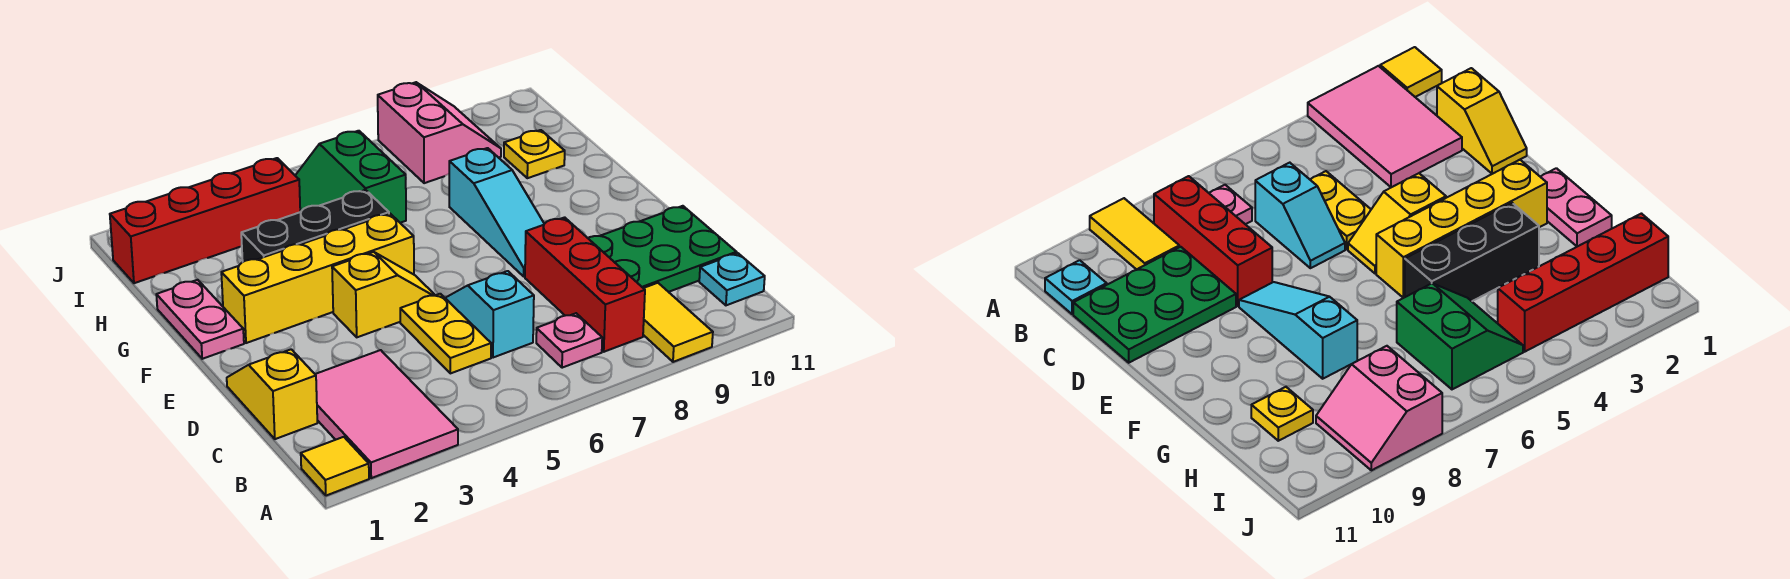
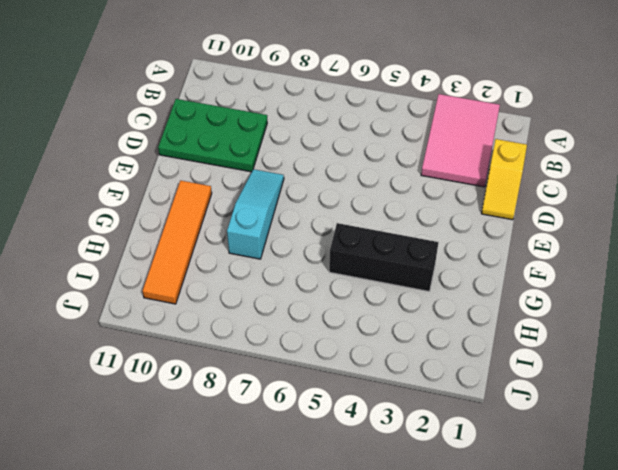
orange 1x4 tile [143,180,212,304] -> yellow 1x1 plate [504,130,565,178]
none -> yellow 1x1 tile [301,437,369,496]
none -> yellow 1x2 tile [643,283,713,362]
none -> pink 1x1 plate [536,313,602,368]

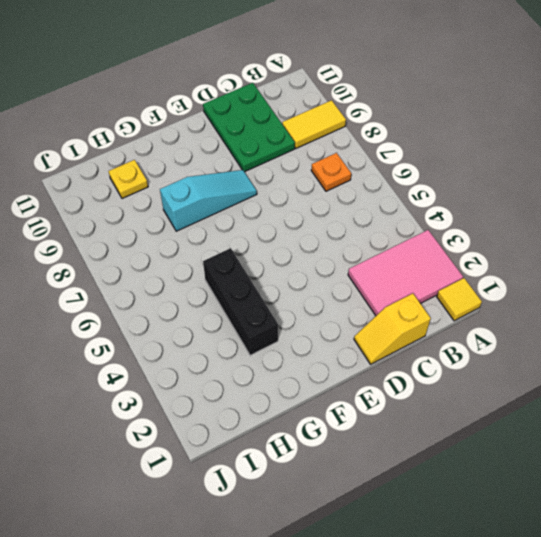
orange 1x1 plate [311,153,351,191] -> pink 1x1 plate [536,313,602,368]
none -> red 1x3 brick [525,217,645,352]
none -> cyan 1x1 plate [699,253,765,305]
none -> yellow 1x2 plate [400,294,491,373]

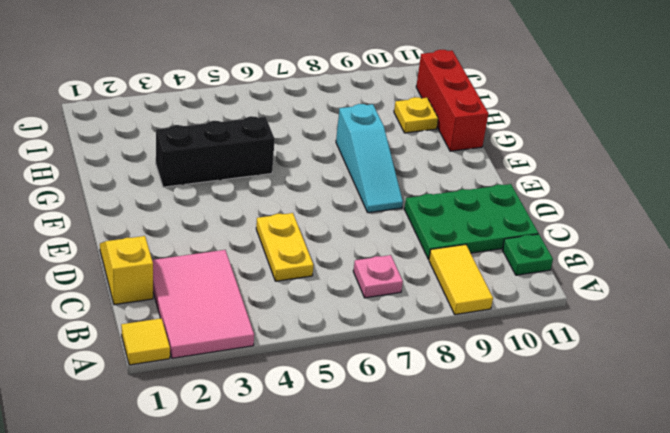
green 1x1 plate [502,234,553,275] -> cyan 1x1 plate [699,253,765,305]
red 1x3 brick [416,50,489,151] -> red 1x3 brick moved to [525,217,645,352]
none -> cyan 1x2 slope [446,271,534,358]
none -> yellow 1x2 slope [332,252,435,337]
none -> pink 1x2 plate [156,280,244,359]

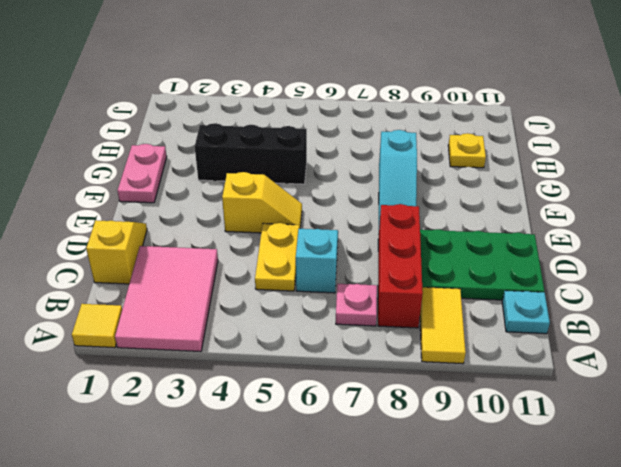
none -> yellow 1x4 brick [221,213,414,343]
none -> green 2x2 slope [295,131,406,223]
none -> red 1x4 brick [110,158,300,283]

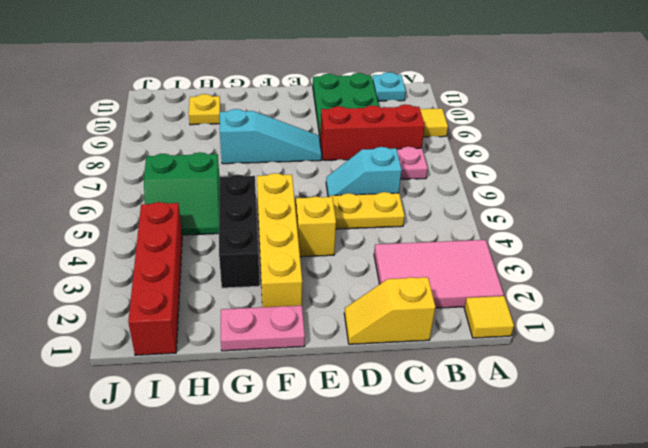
none -> pink 2x2 slope [378,82,501,183]

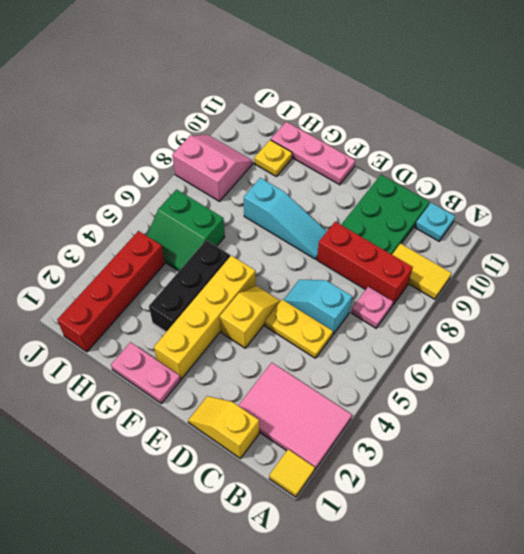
pink 1x3 plate [271,122,355,185] -> none

